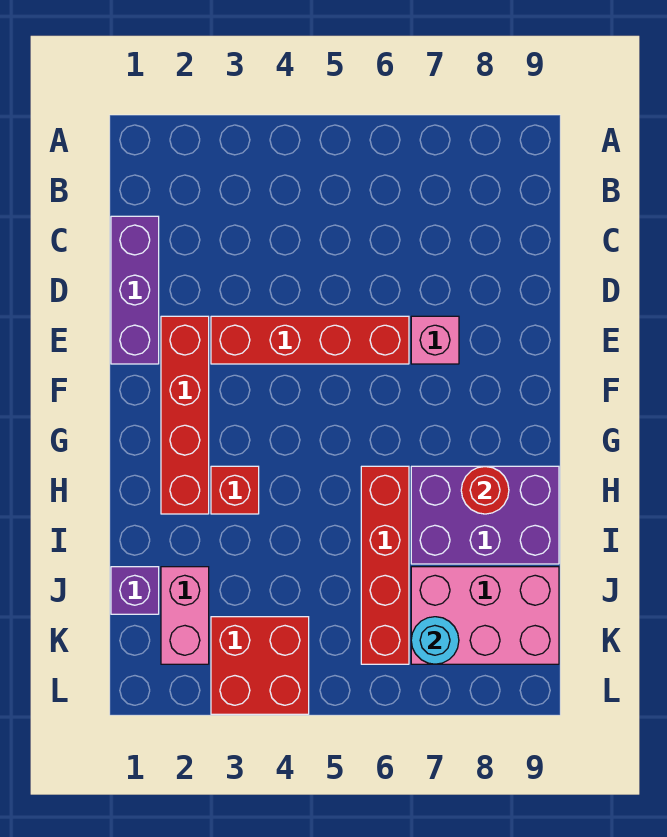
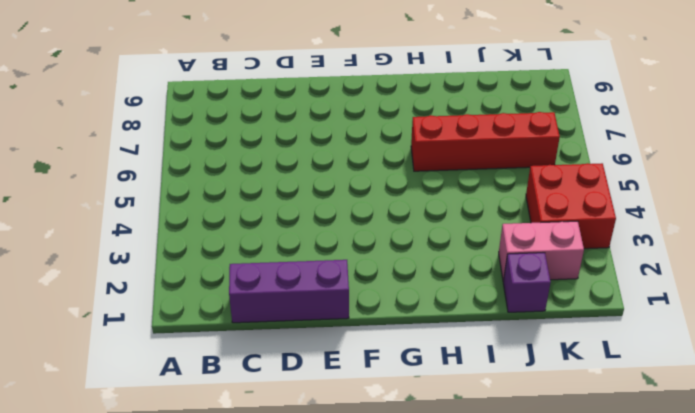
none -> red 1x4 brick [161,316,209,514]
none -> red 1x4 brick [211,316,409,364]
none -> pink 1x1 brick [411,316,459,364]

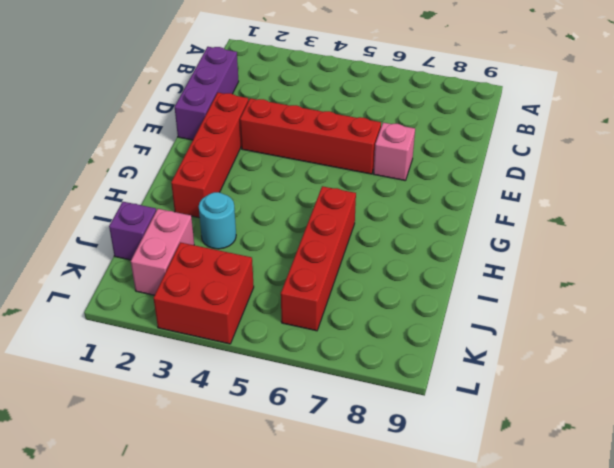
cyan 1x1 round brick [199,192,236,249] -> cyan 1x1 round brick moved to [411,617,459,664]
none -> red 1x1 brick [211,466,259,514]
none -> purple 2x3 brick [411,466,559,564]
none -> pink 2x3 brick [411,567,559,664]

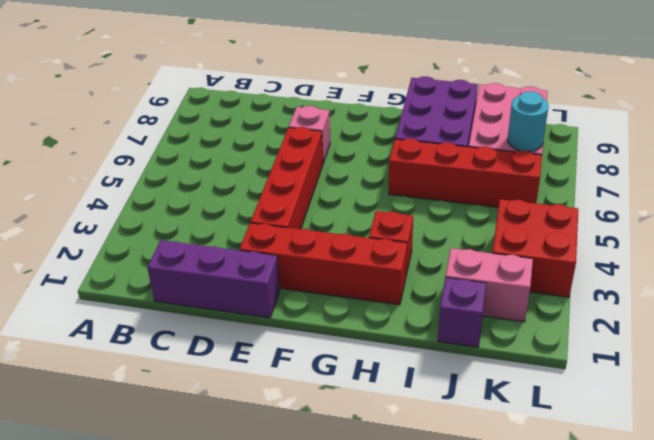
none -> red 1x1 round brick [461,466,509,514]

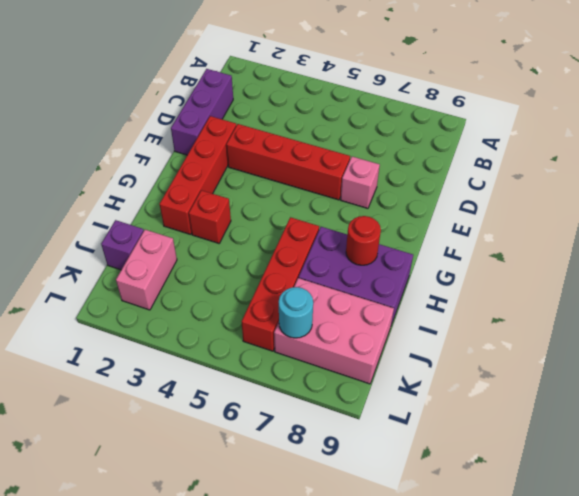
none -> red 2x2 brick [211,617,309,714]

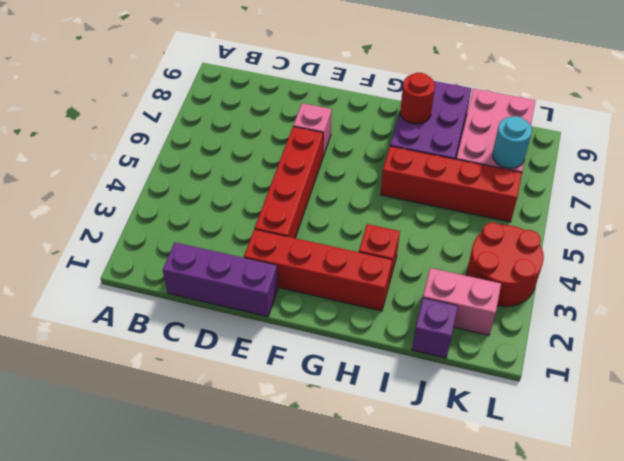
red 2x2 round brick [467,223,544,307] -> red 2x2 brick [211,617,309,714]

